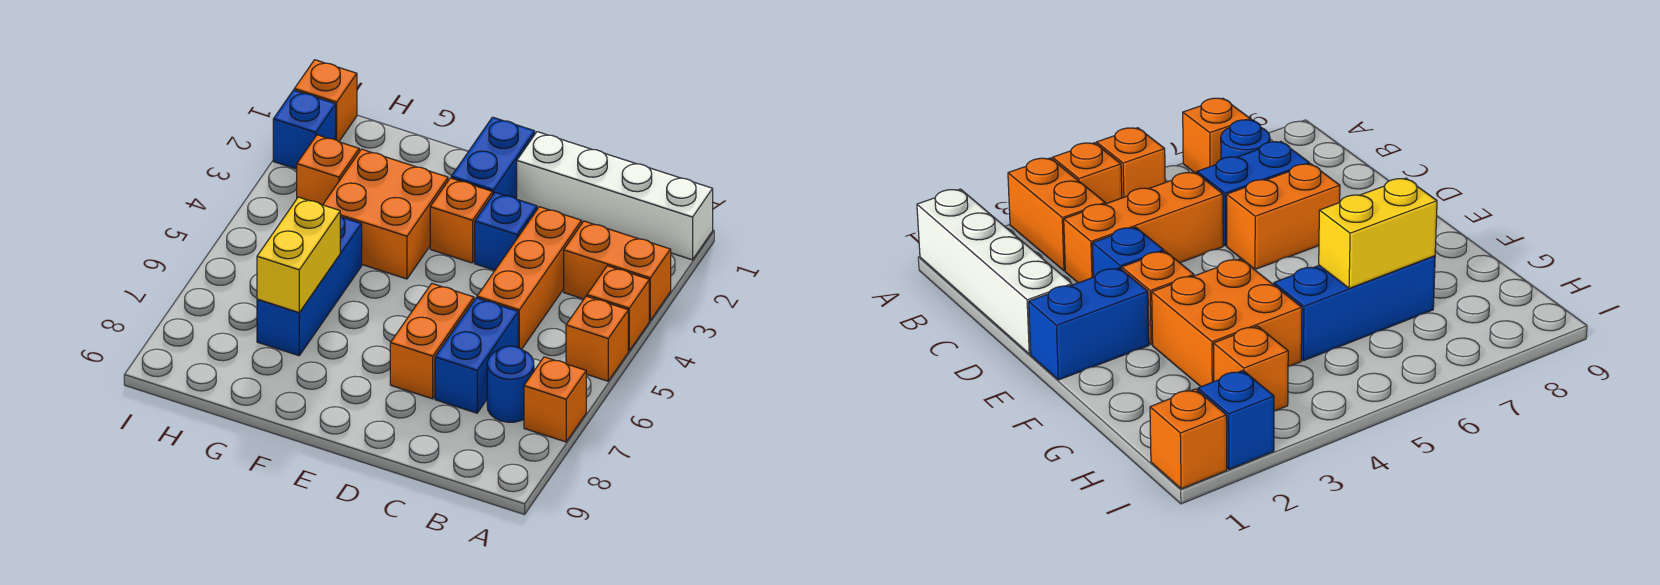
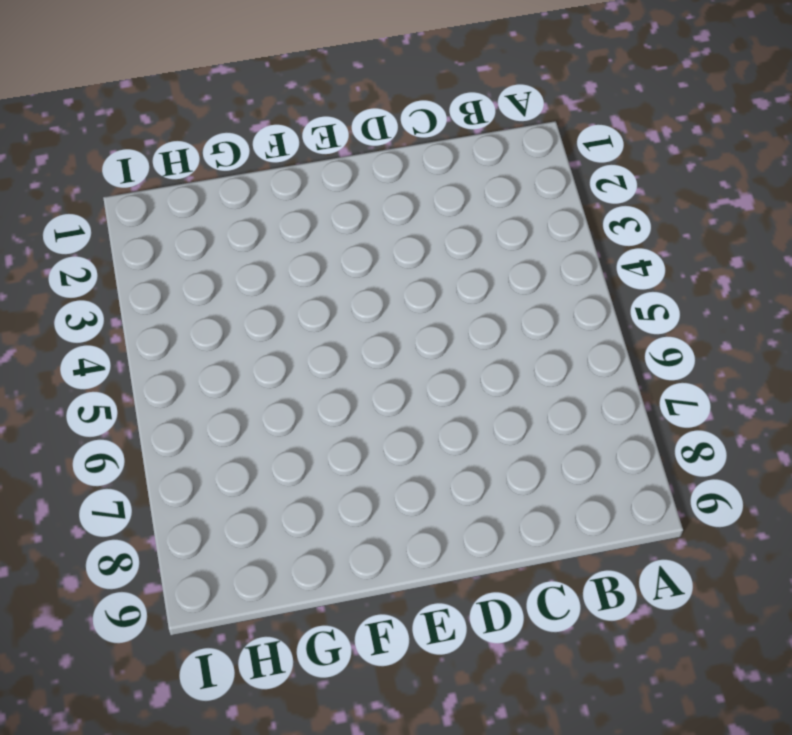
none -> white 1x4 brick [517,132,713,260]
none -> orange 1x2 brick [564,221,671,320]
none -> orange 1x1 brick [587,266,649,351]

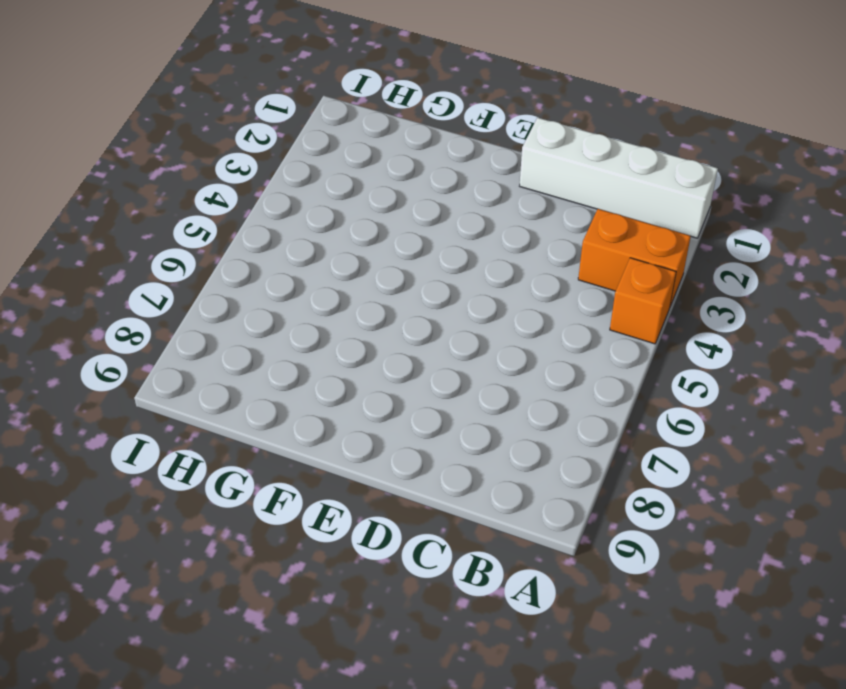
none -> orange 1x1 brick [566,296,628,381]
none -> orange 1x1 brick [524,357,586,442]
none -> blue 1x1 round brick [487,346,534,422]

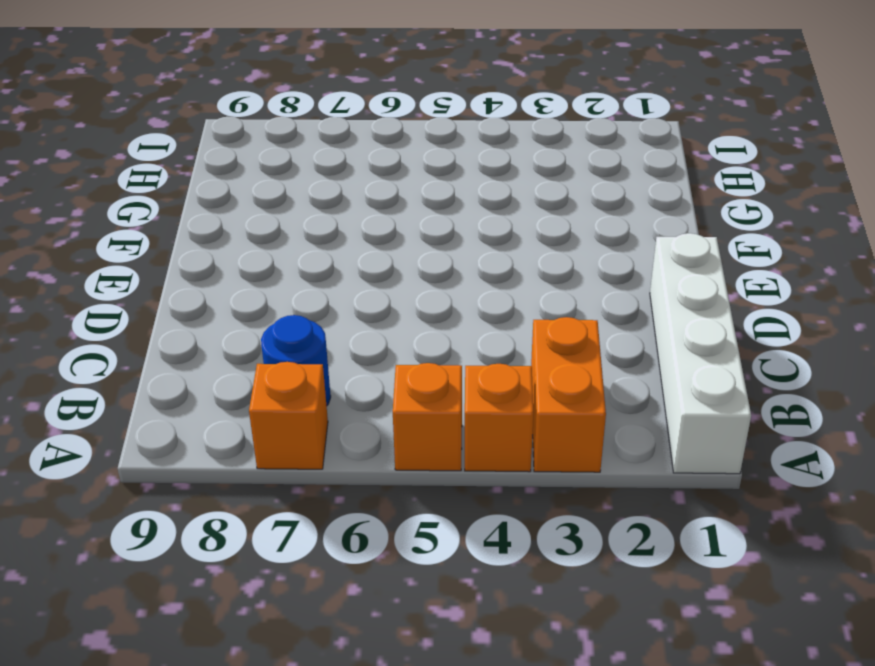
none -> orange 1x3 brick [477,207,582,349]
none -> blue 1x2 brick [435,298,518,413]
none -> blue 1x1 brick [475,192,537,270]

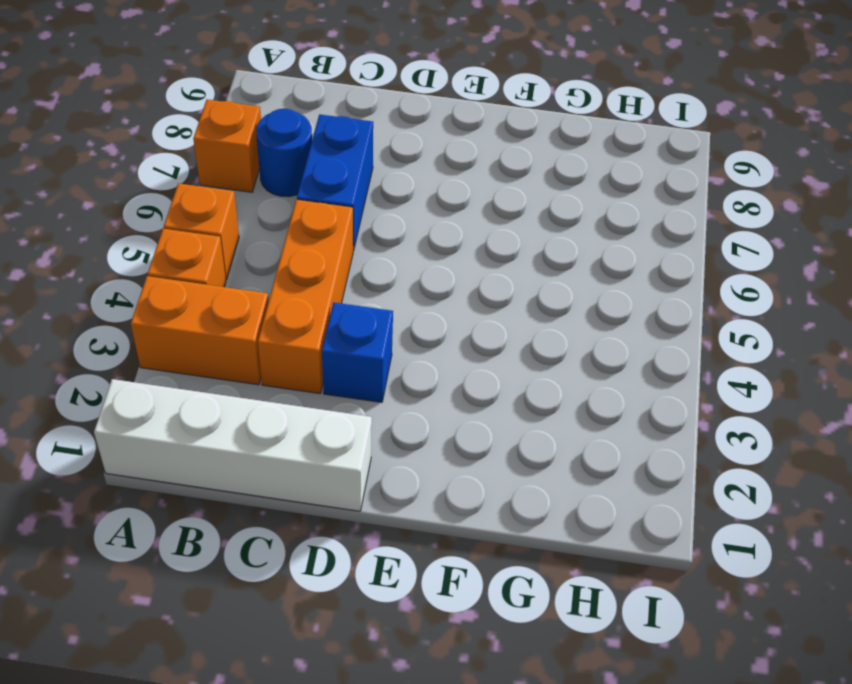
none -> orange 1x2 brick [390,284,474,399]
none -> blue 1x2 brick [451,117,535,199]
none -> orange 1x1 brick [430,178,493,263]

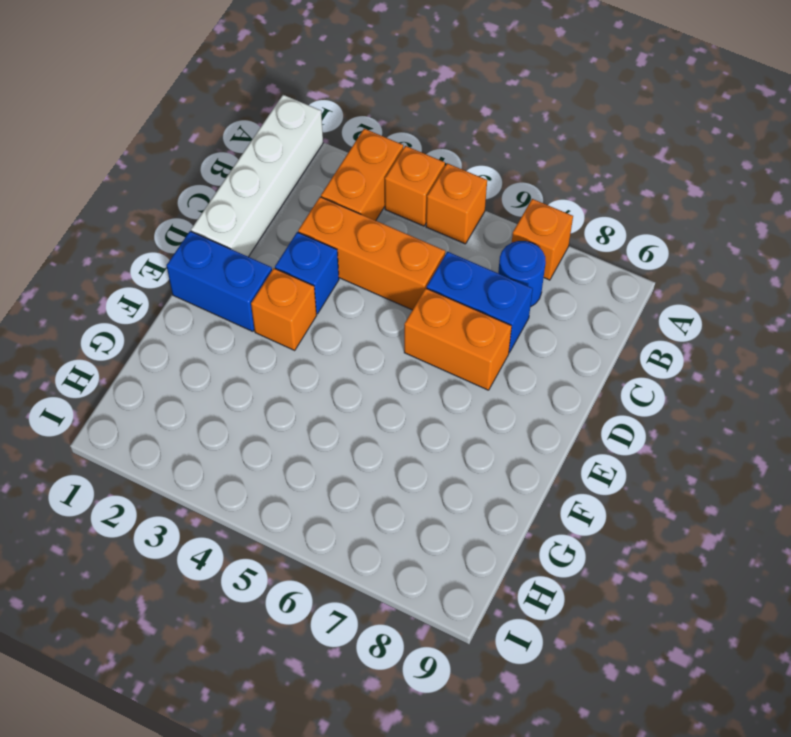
none -> orange 2x2 brick [323,149,448,279]
none -> blue 1x3 brick [257,216,362,356]
none -> orange 1x1 brick [297,135,359,205]

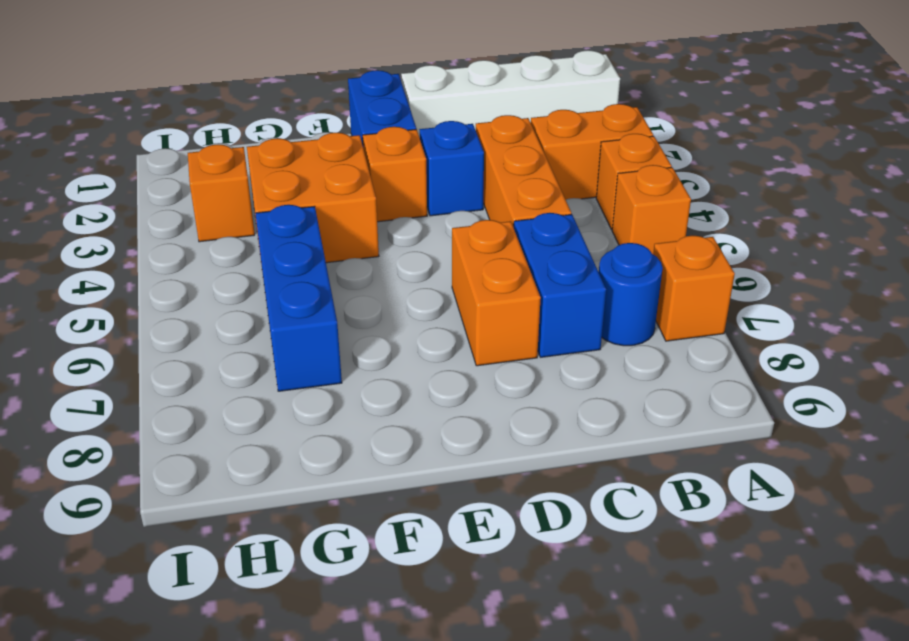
none -> orange 1x1 brick [294,60,357,142]
none -> blue 1x1 brick [273,90,336,169]
none -> yellow 1x2 brick [257,197,340,312]

